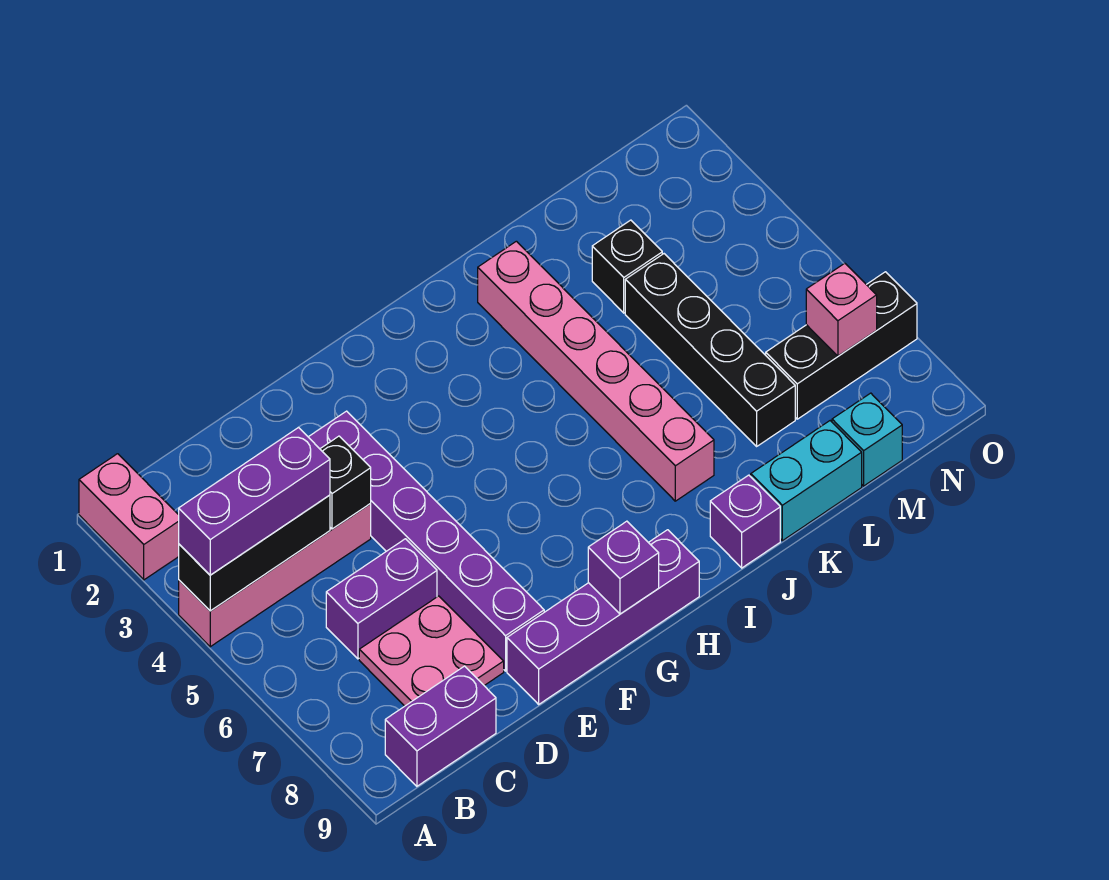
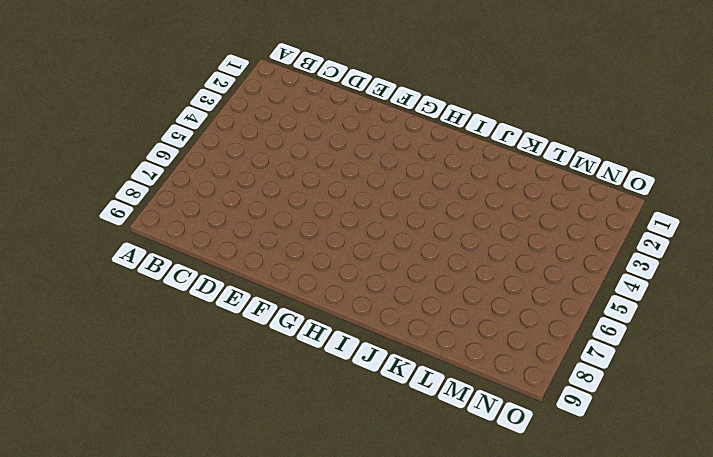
none -> pink 1x2 brick [79,454,179,580]
none -> pink 1x4 brick [179,504,371,647]
none -> purple 1x2 brick [385,666,496,786]

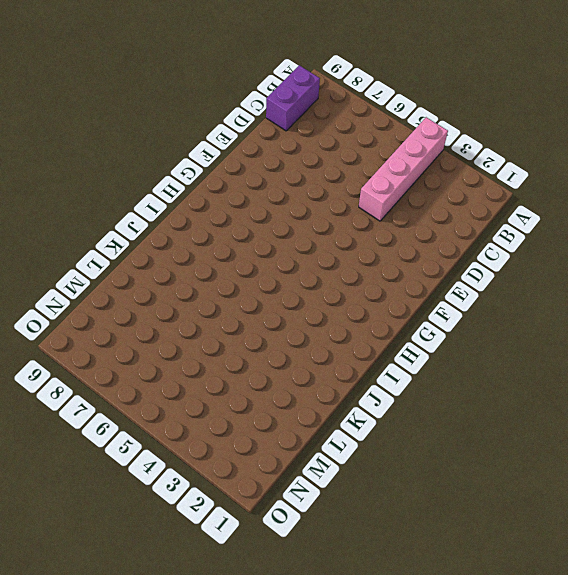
none -> pink 1x2 brick [79,454,179,580]
none -> purple 1x2 brick [326,539,437,659]
none -> pink 2x2 plate [359,596,504,706]

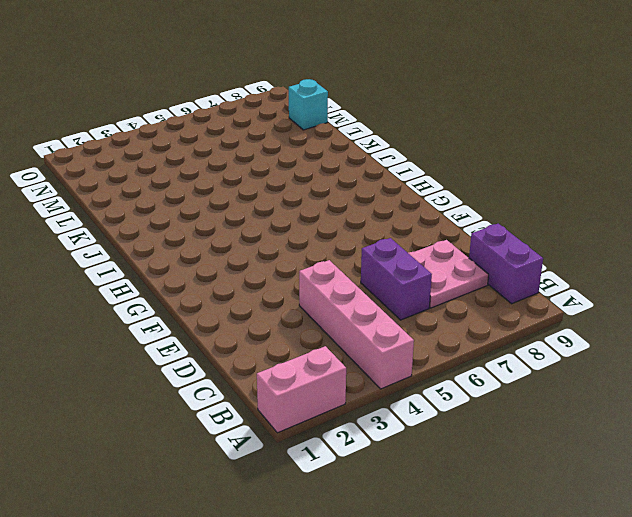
none -> purple 1x6 brick [309,411,544,671]
none -> purple 1x4 brick [507,530,699,704]
none -> pink 1x6 brick [478,241,714,501]

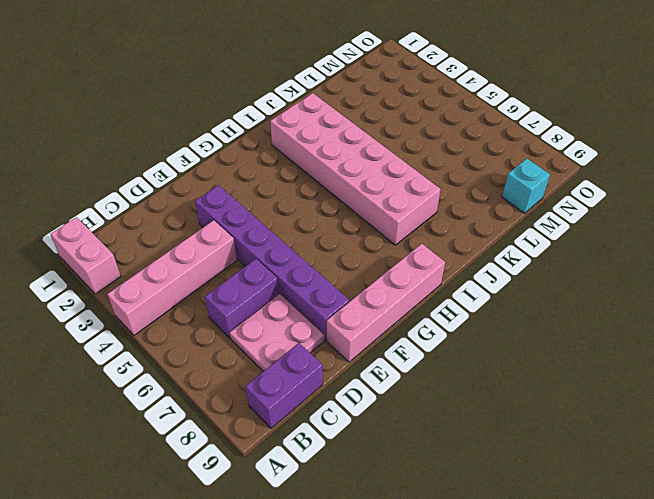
pink 1x4 brick [327,244,445,362] -> purple 1x4 brick [507,530,699,704]
pink 2x6 brick [270,93,441,245] -> pink 1x6 brick [478,241,714,501]
none -> purple 1x1 brick [710,475,780,568]
none -> cyan 1x2 brick [751,421,862,541]
none -> black 1x1 brick [592,220,662,313]

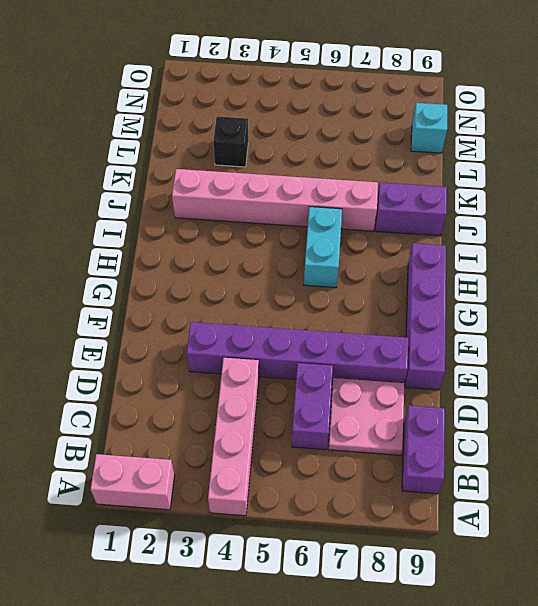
cyan 1x2 brick [304,207,342,288] -> cyan 1x2 brick moved to [751,421,862,541]
purple 1x2 brick [375,182,447,236] -> purple 1x1 brick [710,475,780,568]
none -> black 1x4 brick [625,254,795,446]
none -> black 1x3 brick [766,272,917,419]
none -> black 1x3 brick [179,495,330,611]

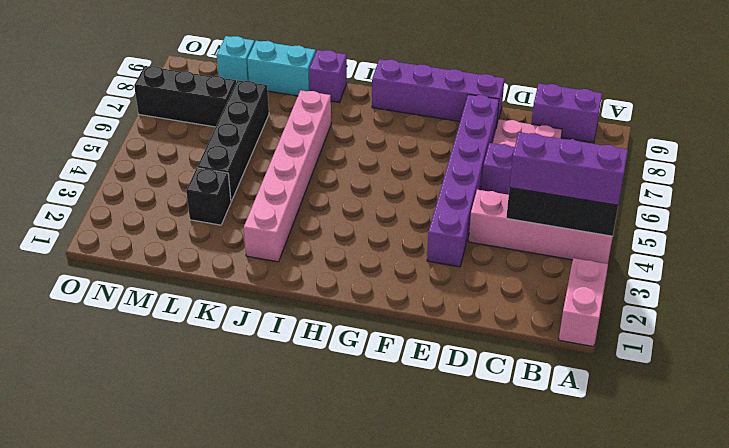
none -> black 1x1 brick [320,436,371,529]
none -> purple 1x1 brick [588,521,659,614]
none -> pink 1x1 brick [806,263,877,356]

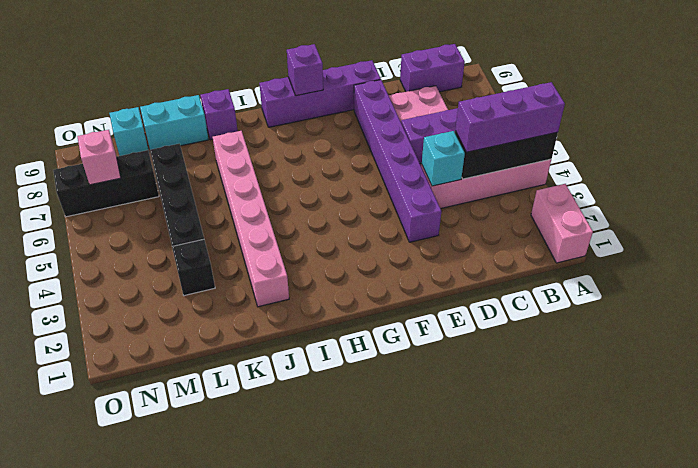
cyan 1x1 brick [422,131,465,186] -> black 1x1 brick [320,436,371,529]

